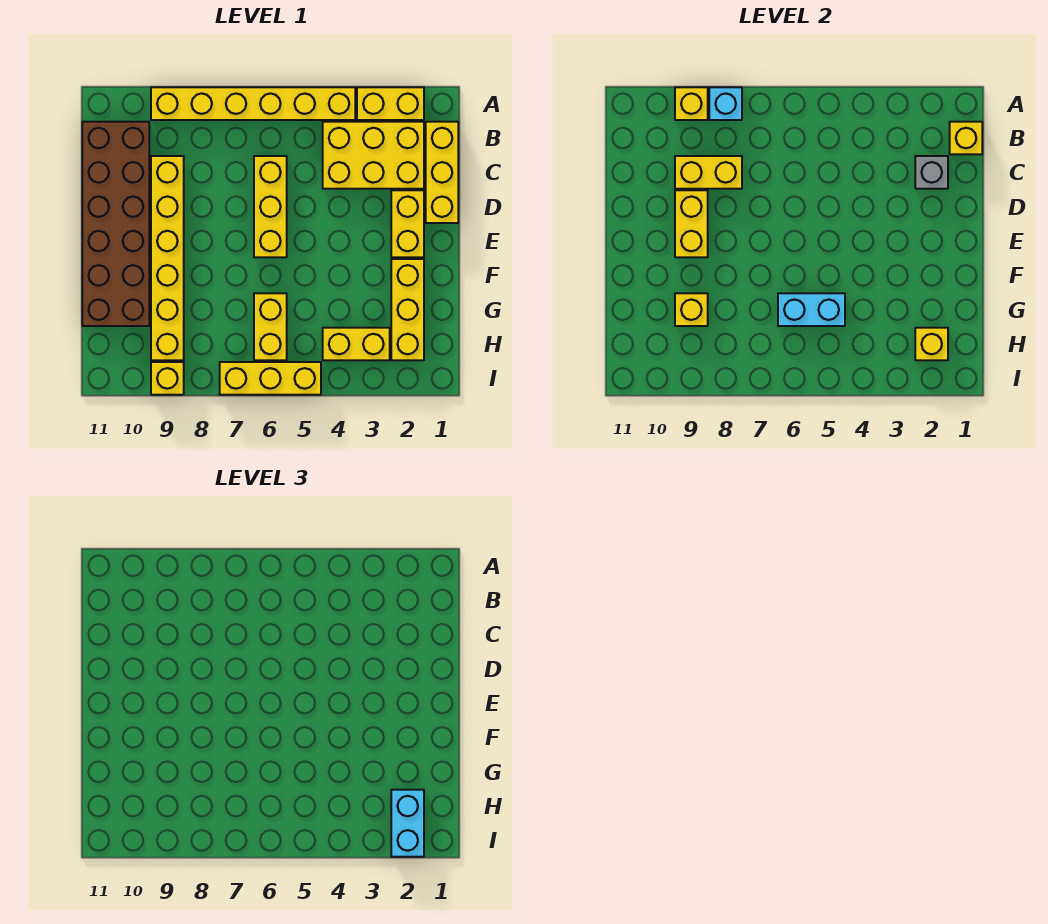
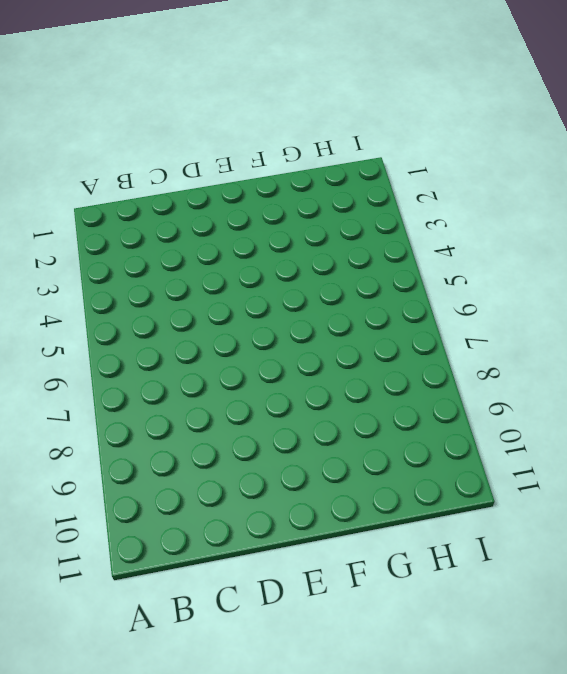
none -> yellow 1x2 brick [357,87,424,120]
none -> yellow 1x6 brick [151,87,355,120]
none -> yellow 1x3 brick [426,122,458,223]

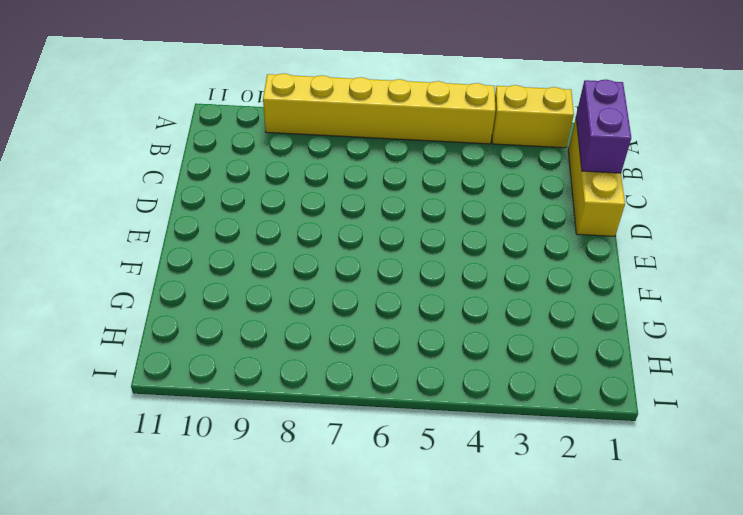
purple 1x2 brick [576,80,631,173] -> yellow 1x1 brick [950,122,982,154]
none -> yellow 2x3 brick [323,122,424,189]
none -> brown 2x6 brick [82,122,149,326]
none -> yellow 1x3 brick [254,156,287,257]

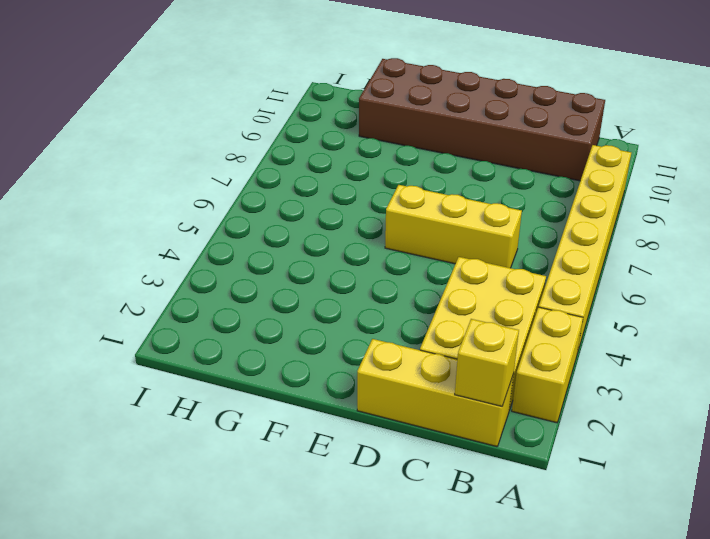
none -> yellow 1x6 brick [151,156,184,360]
none -> yellow 1x2 brick [391,190,424,257]
none -> yellow 1x3 brick [391,259,424,360]

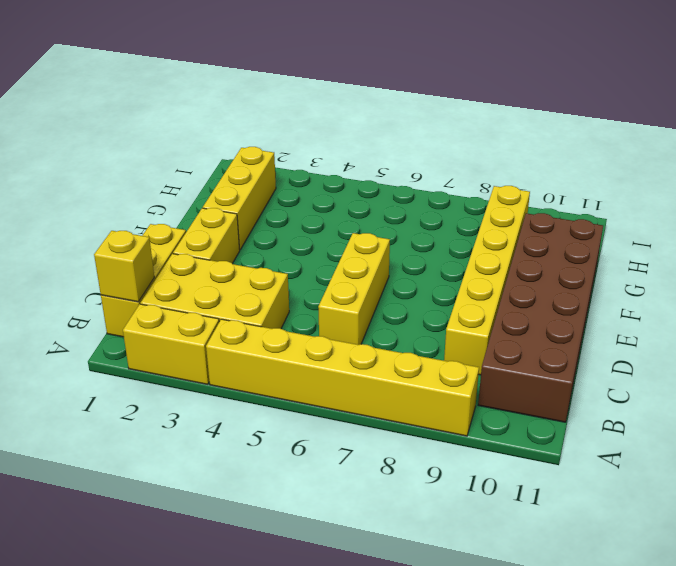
none -> yellow 1x2 brick [254,293,287,360]
none -> yellow 1x2 brick [323,328,390,360]
none -> yellow 1x3 brick [220,362,321,395]

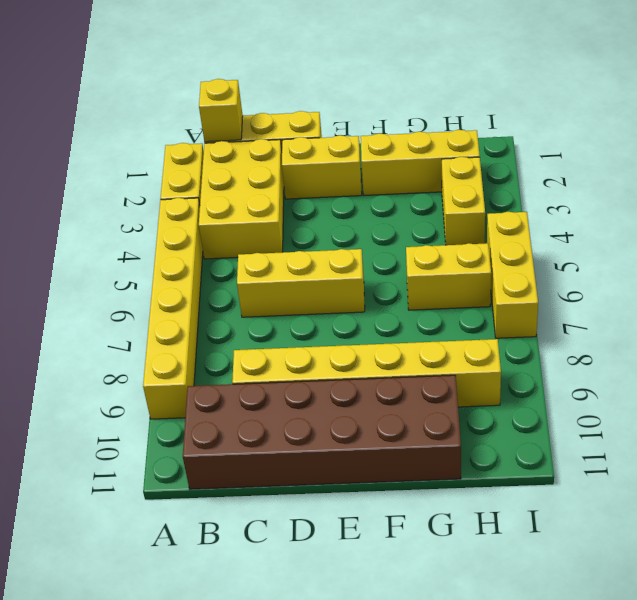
none -> yellow 1x1 brick [151,362,184,395]
none -> cyan 1x1 brick [709,87,742,120]
none -> yellow 1x1 brick [675,87,708,120]

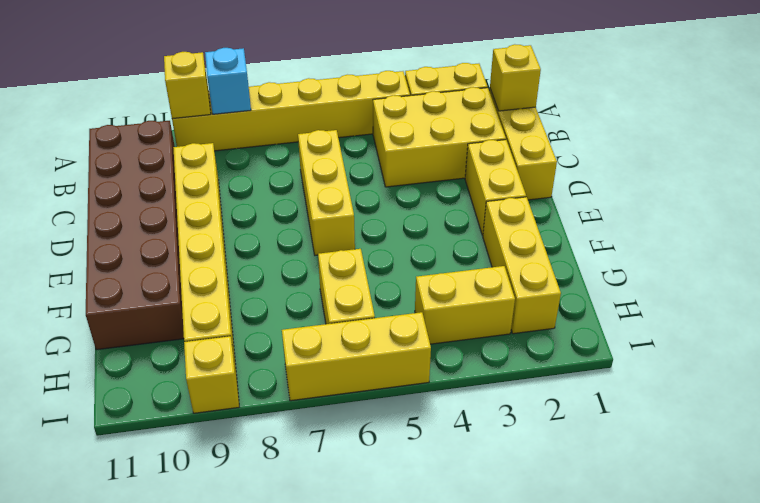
none -> grey 1x1 brick [915,156,948,189]
none -> yellow 1x2 brick [675,156,742,189]
none -> yellow 1x2 brick [675,190,708,257]

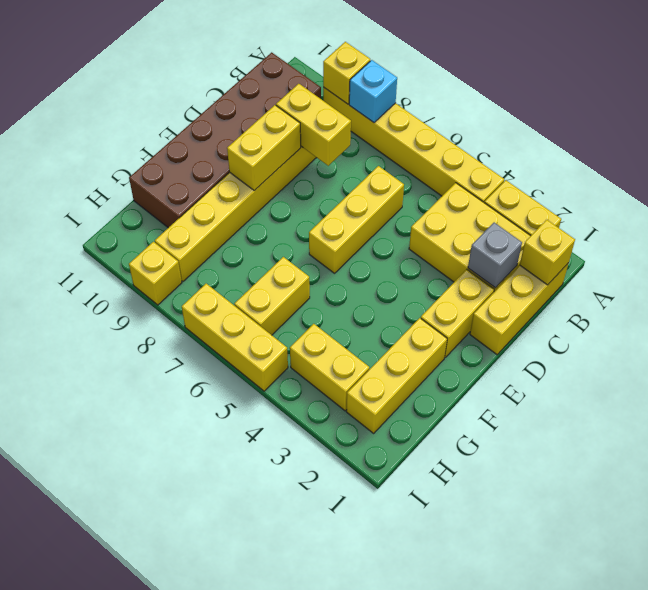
none -> cyan 1x2 brick [778,293,845,326]
none -> yellow 1x1 brick [675,293,708,326]
none -> yellow 1x1 brick [915,328,948,360]

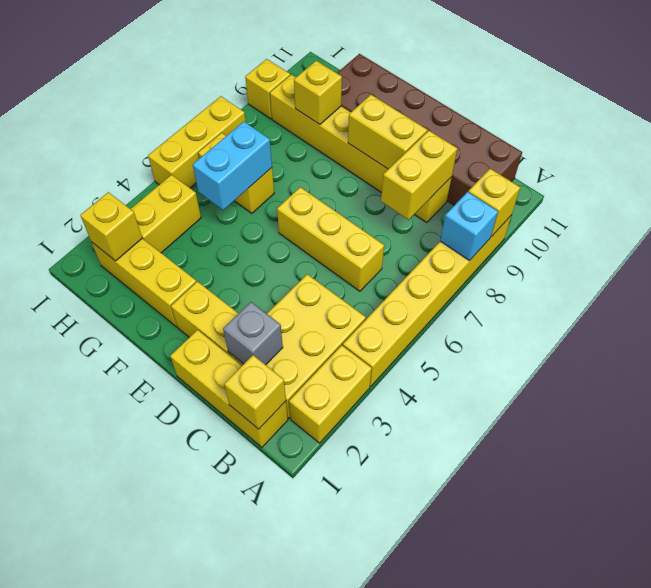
none -> cyan 1x2 brick [391,790,424,857]

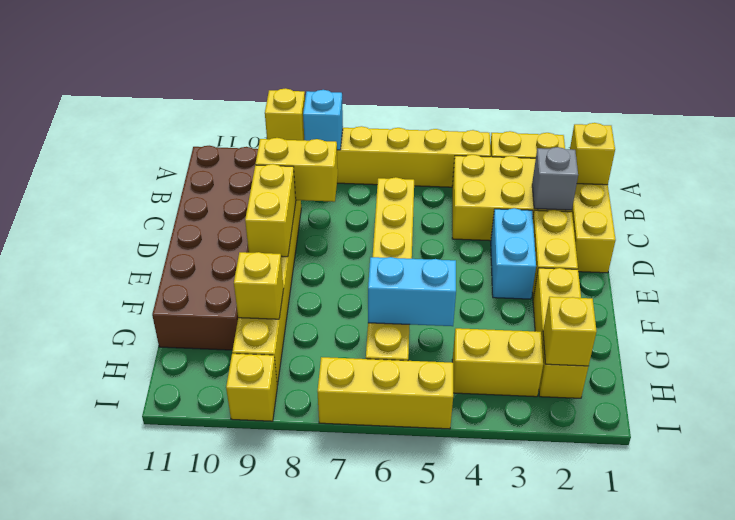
cyan 1x2 brick [491,208,536,299] -> cyan 1x2 brick moved to [391,790,424,857]

